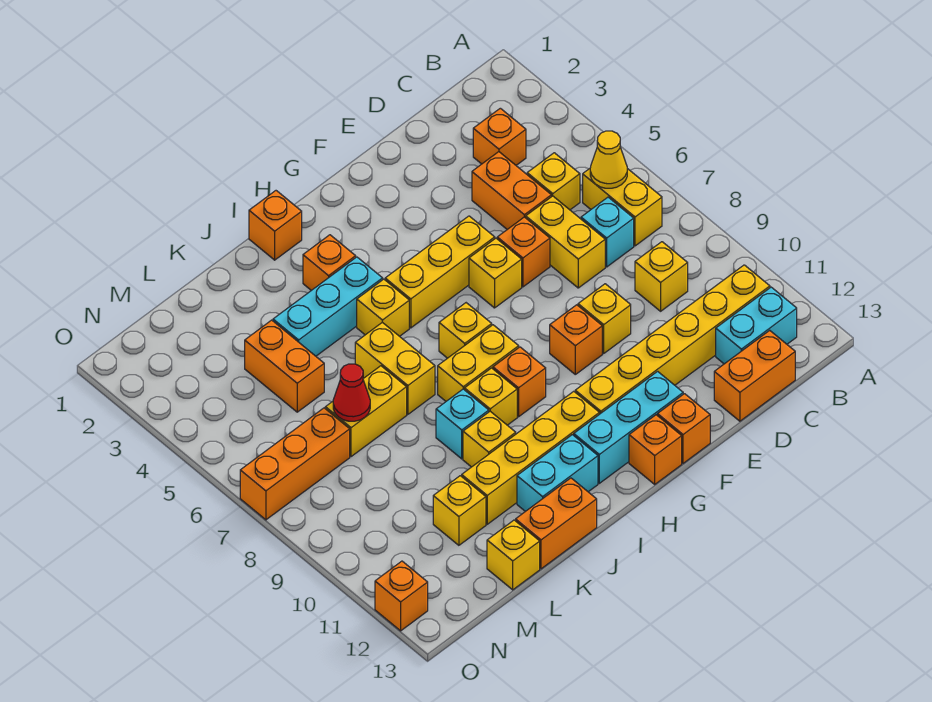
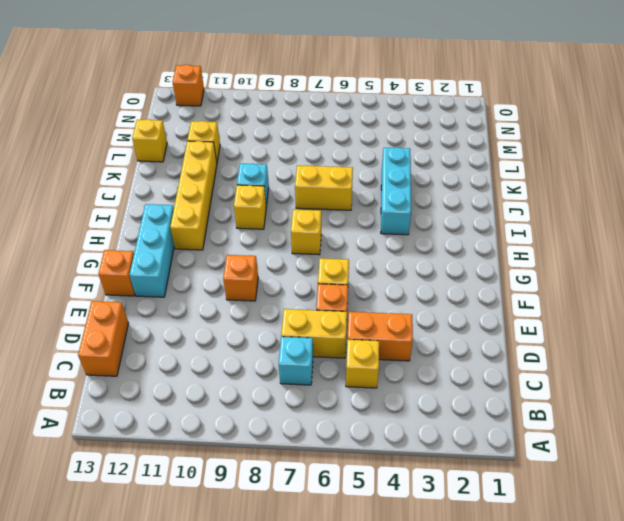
none -> yellow 1x2 brick [583,169,662,246]
none -> yellow 1x6 brick [575,265,770,414]
none -> cyan 1x2 brick [716,287,797,364]
none -> orange 1x1 brick [473,108,526,165]

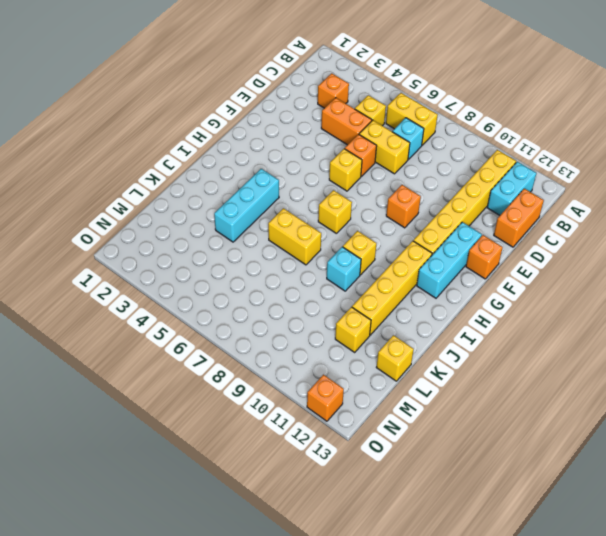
none -> yellow 1x1 brick [635,242,688,311]
none -> yellow 1x1 brick [578,284,631,353]
none -> yellow 1x3 brick [385,216,495,328]
none -> orange 1x1 brick [629,415,682,484]

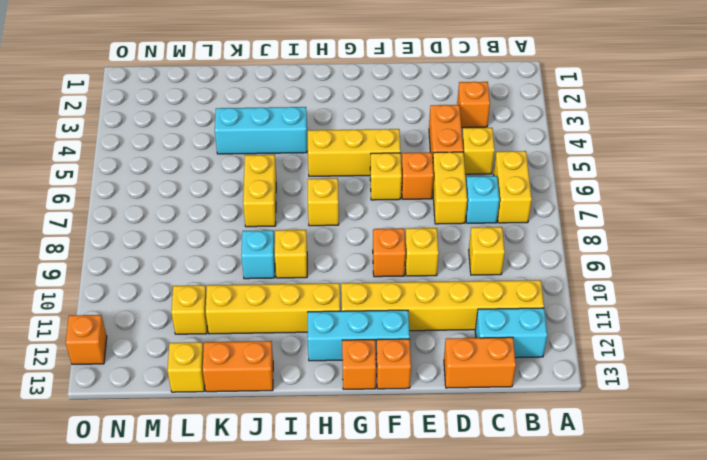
none -> yellow 1x2 brick [438,325,519,401]
none -> orange 1x1 brick [493,347,546,417]
none -> orange 1x1 brick [249,191,302,260]
none -> orange 1x1 brick [303,235,356,290]

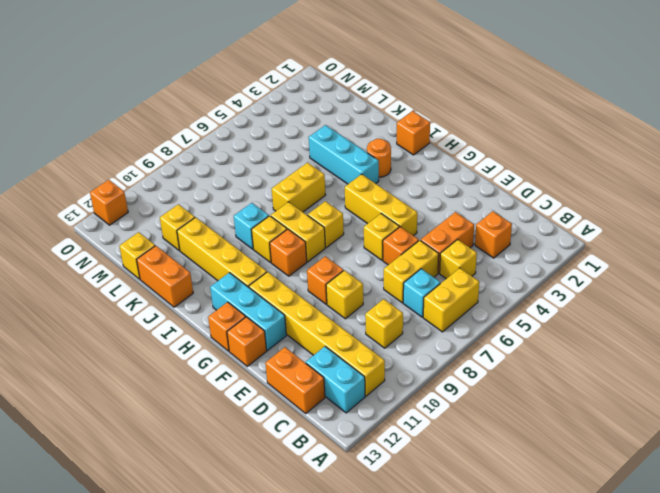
orange 1x1 round brick [367,139,391,177] -> orange 1x1 brick [303,235,356,290]
none -> yellow 1x1 brick [357,279,409,336]
none -> cyan 1x2 brick [517,435,598,511]
none -> yellow 1x1 brick [463,411,516,467]
none -> yellow 1x2 brick [325,366,407,457]

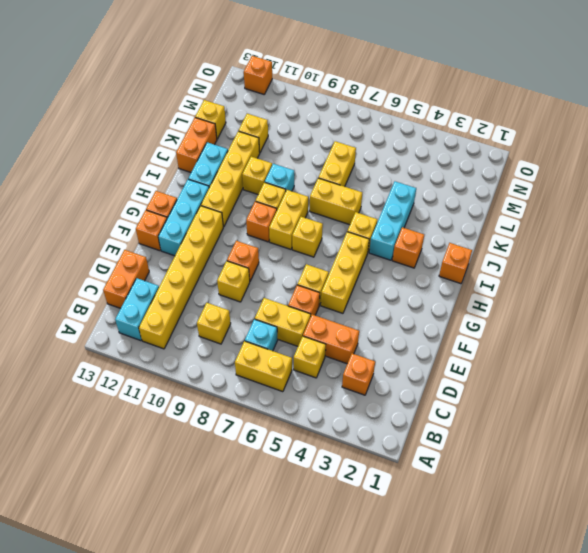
none -> orange 1x2 brick [245,320,324,412]
none -> orange 1x3 brick [240,408,350,520]
none -> yellow 1x1 cone [590,131,627,188]
none -> red 1x1 cone [333,364,370,421]

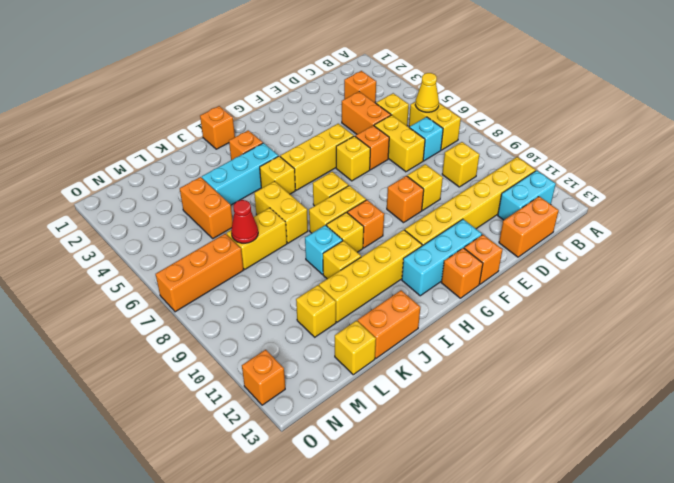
none -> cyan 1x2 brick [517,435,598,511]

